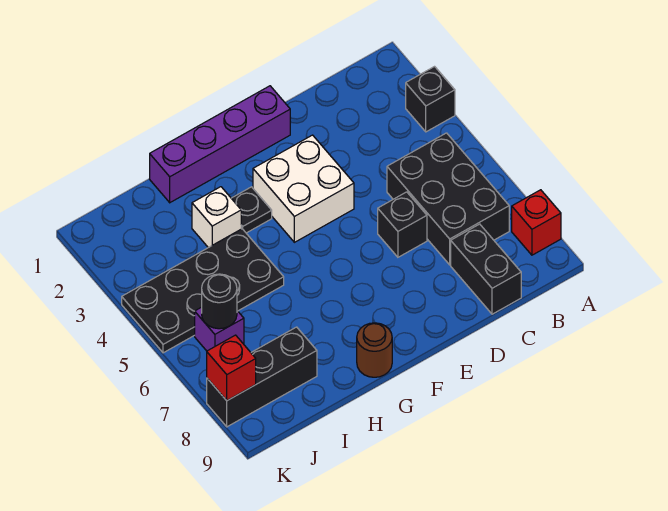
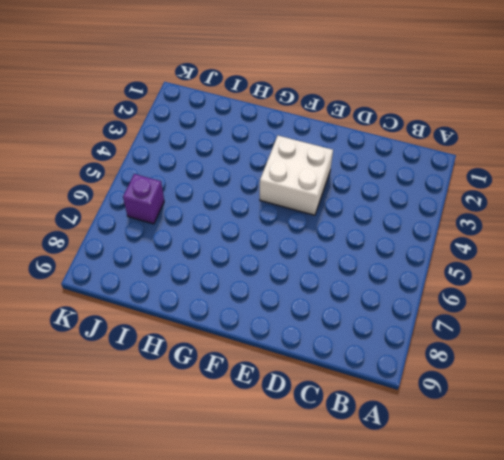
none -> black 1x1 brick [406,67,455,132]
none -> red 1x1 brick [512,190,561,255]
none -> black 2x3 brick [387,133,509,265]

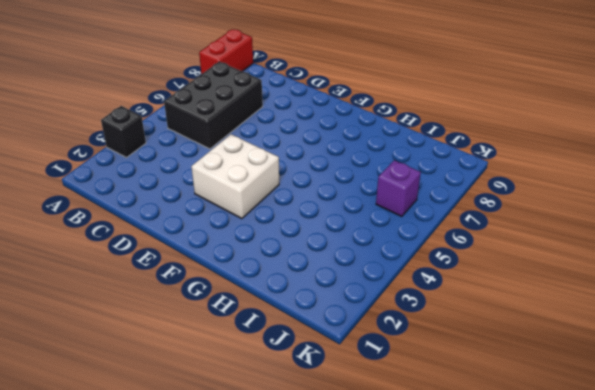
red 1x2 brick [199,29,253,74] -> red 1x1 brick [512,190,561,255]
none -> black 1x2 brick [451,224,521,314]
none -> black 1x1 brick [378,192,427,257]
none -> purple 1x4 brick [150,86,290,203]

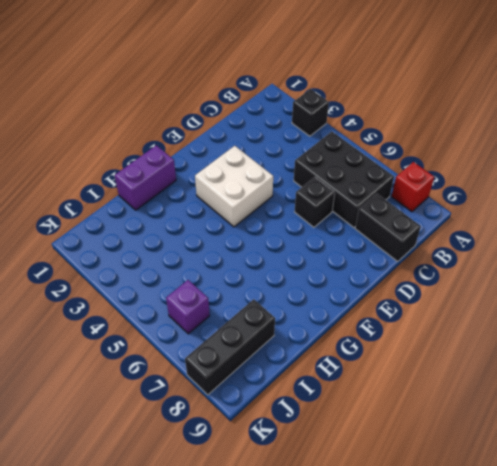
purple 1x2 brick [115,145,176,210] -> purple 1x4 brick [150,86,290,203]
none -> black 1x1 plate [231,187,272,233]
none -> brown 1x1 round brick [357,323,392,377]
none -> white 1x1 brick [192,187,241,248]

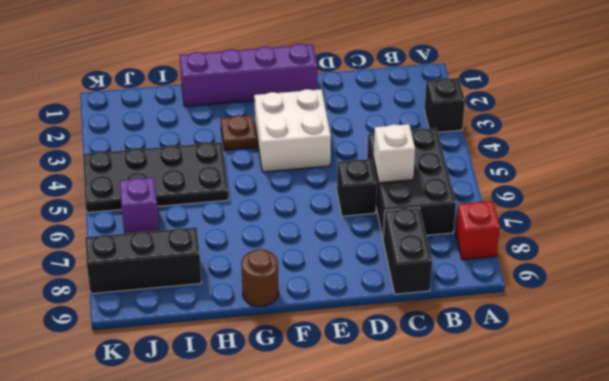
white 1x1 brick [374,124,415,183] -> white 1x1 brick moved to [192,187,241,248]
brown 1x1 plate [221,116,257,151] -> black 1x1 plate [231,187,272,233]
none -> black 1x1 round brick [202,274,237,329]
none -> red 1x1 brick [207,335,256,401]

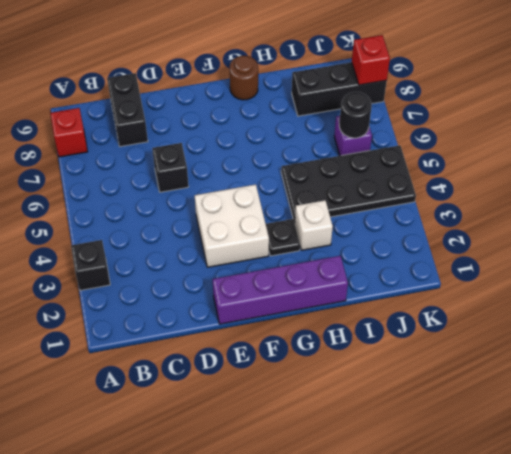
none -> black 2x3 brick [387,133,509,265]

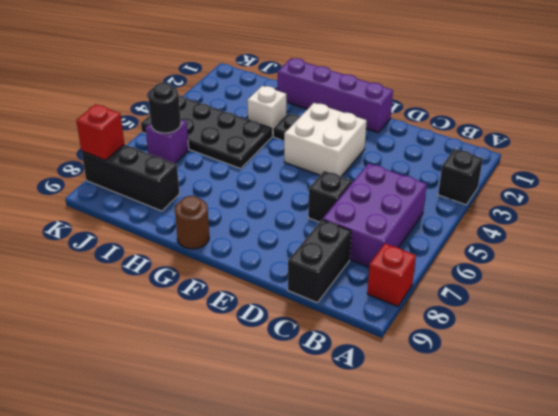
purple 2x3 brick [323,163,427,267] -> black 2x3 brick [387,133,509,265]

